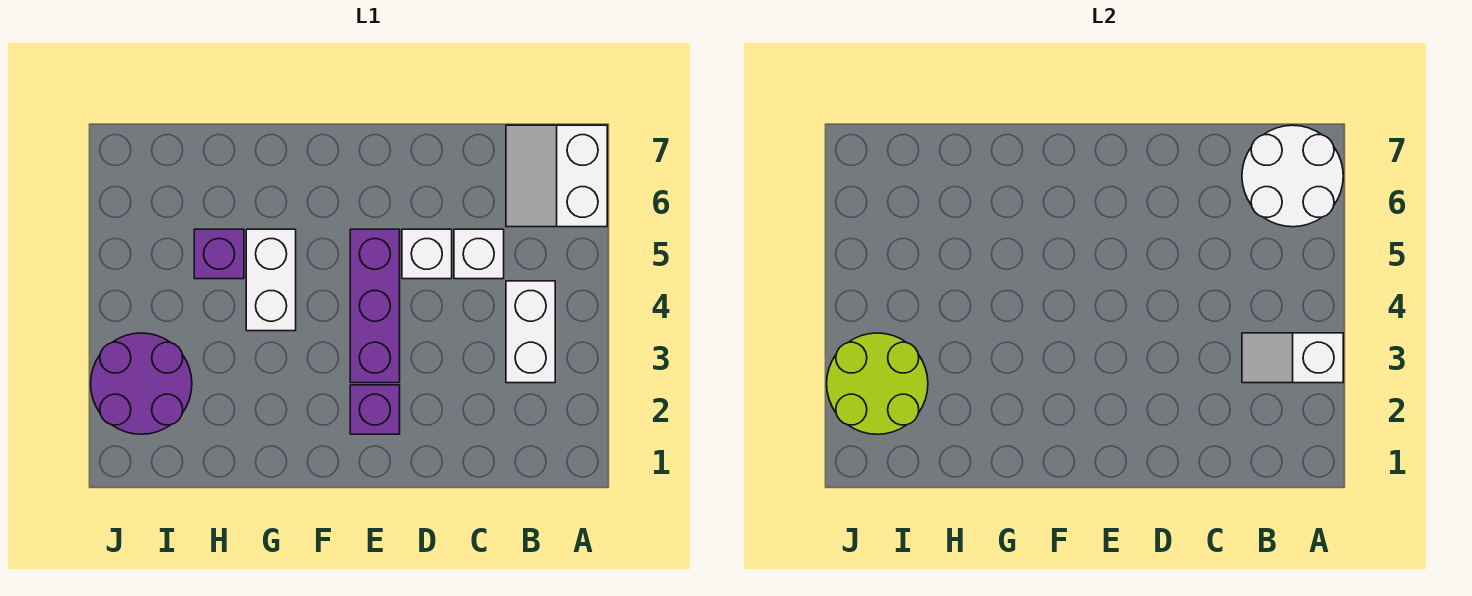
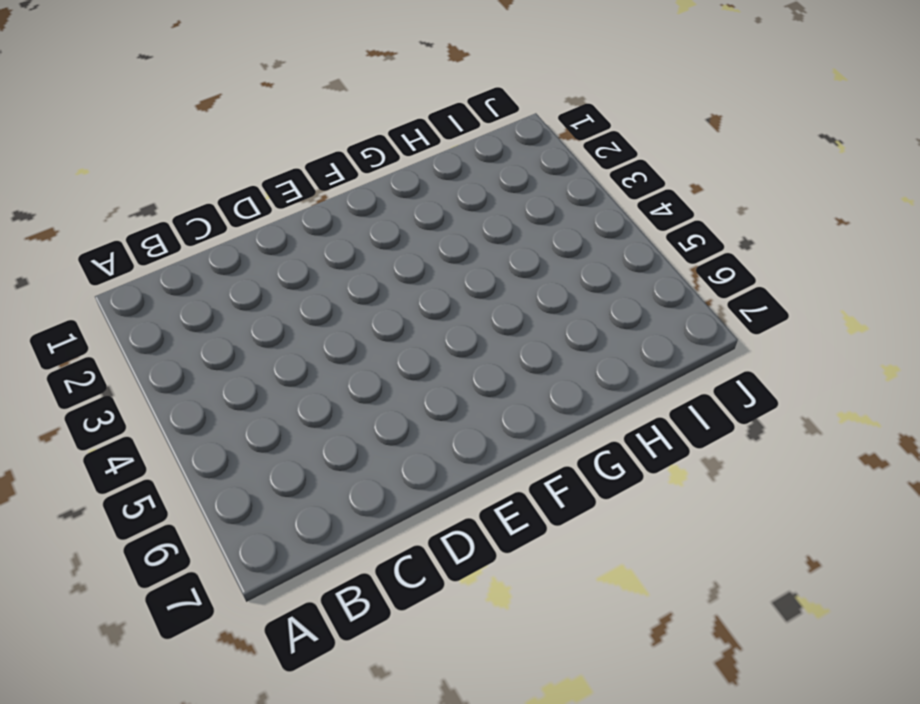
none -> white 2x2 slope [506,125,607,227]
none -> white 1x2 brick [506,281,555,383]
none -> white 1x1 brick [454,229,504,279]

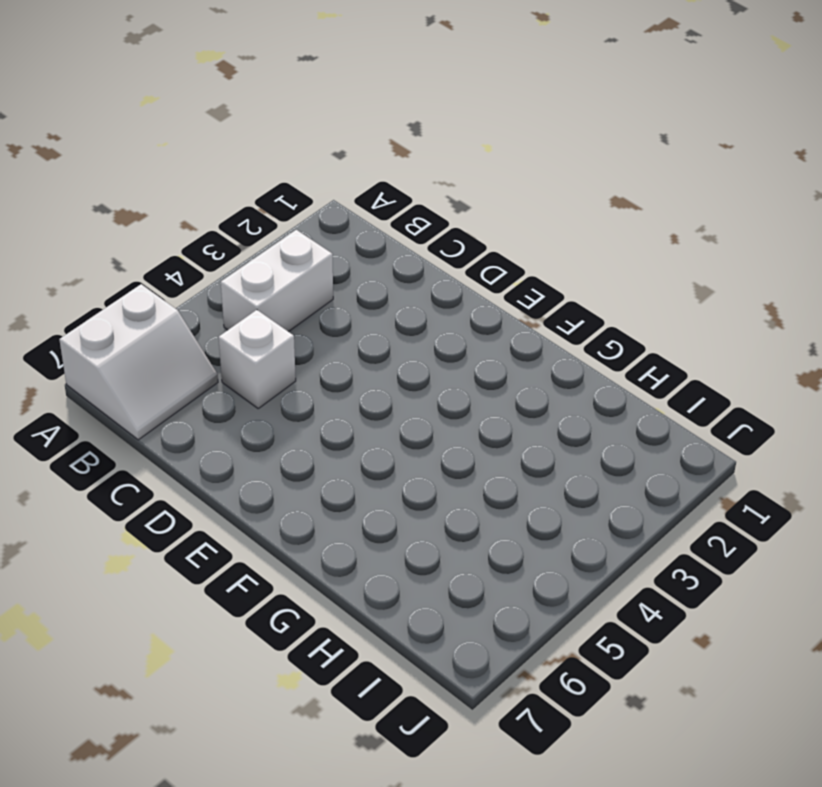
none -> white 1x1 brick [402,229,452,279]
none -> purple 1x1 brick [350,385,400,434]
none -> purple 1x3 brick [350,229,400,383]

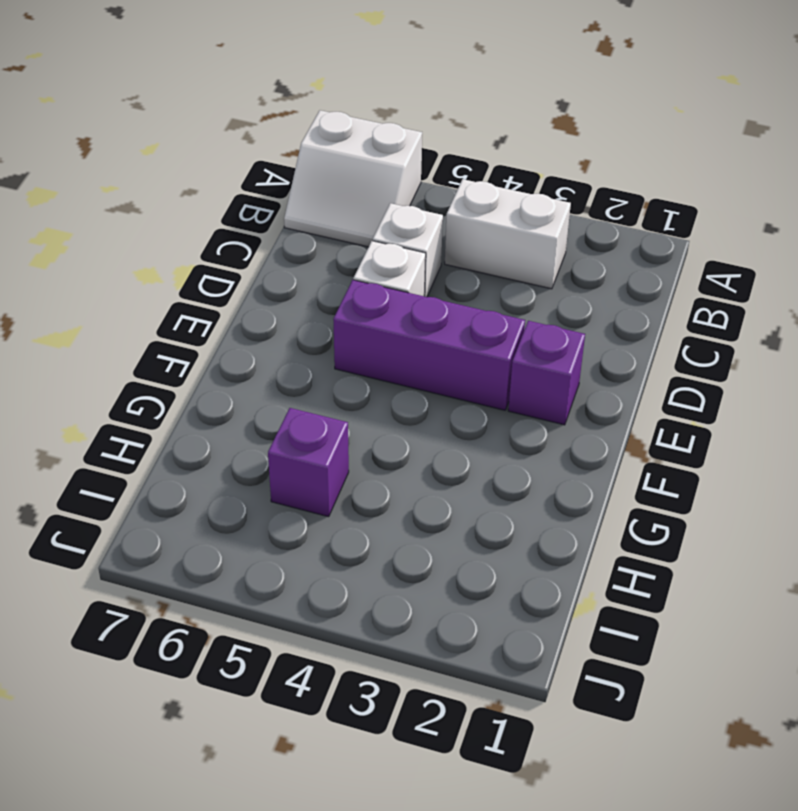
none -> white 1x2 brick [246,229,296,331]
none -> purple 2x2 round brick [91,333,192,434]
none -> white 1x2 slope [1242,333,1343,383]

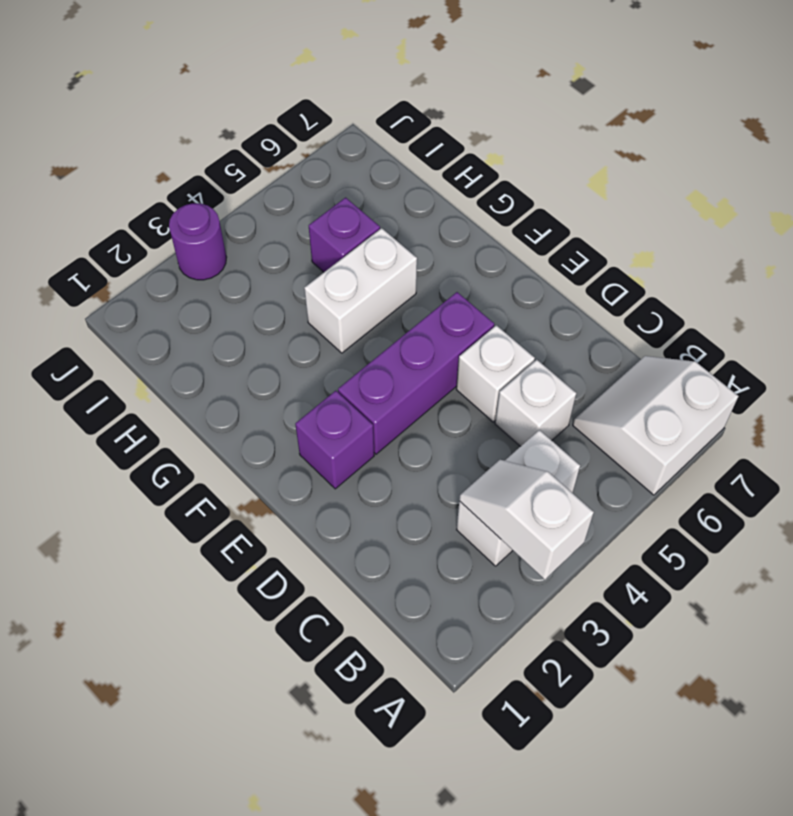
purple 1x1 round brick [169,203,227,280] -> purple 2x2 round brick [91,333,192,434]
none -> white 2x2 round brick [1242,125,1343,227]
none -> lime 2x2 round brick [827,333,928,434]

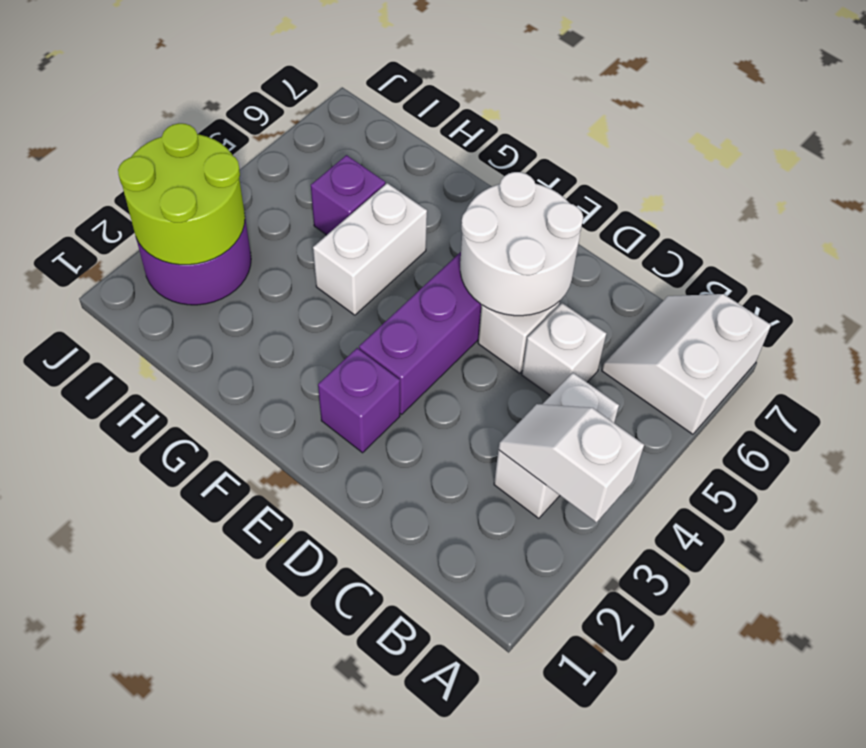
white 2x2 round brick [460,172,583,316] -> white 2x2 round brick moved to [1242,125,1343,227]

